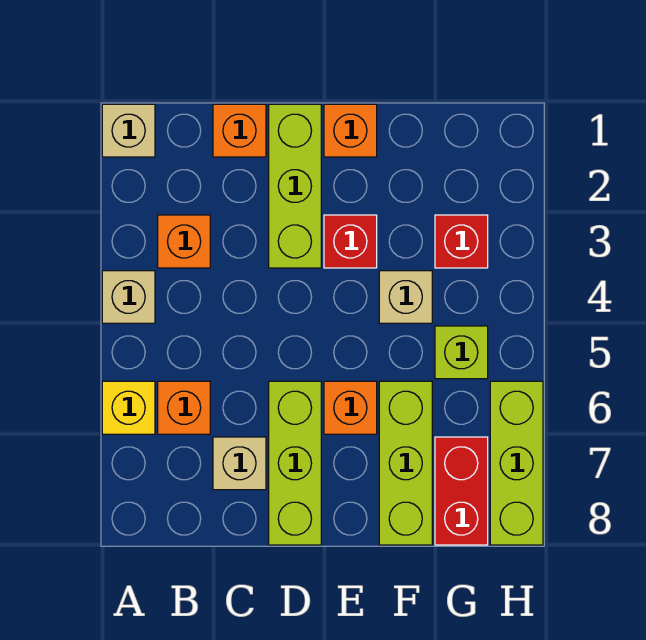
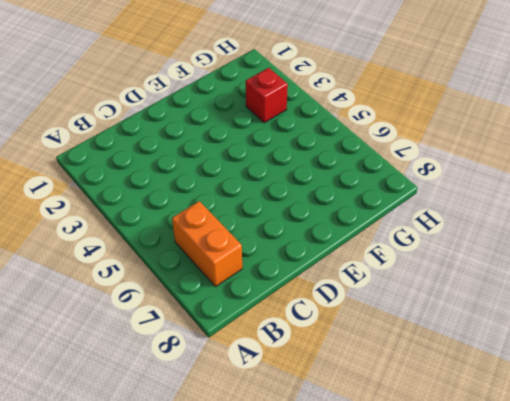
orange 1x2 brick [172,201,242,286] -> orange 1x1 brick [158,381,210,434]
none -> tan 1x1 brick [102,104,155,157]
none -> tan 1x1 brick [102,271,155,323]
none -> yellow 1x1 brick [102,381,155,434]

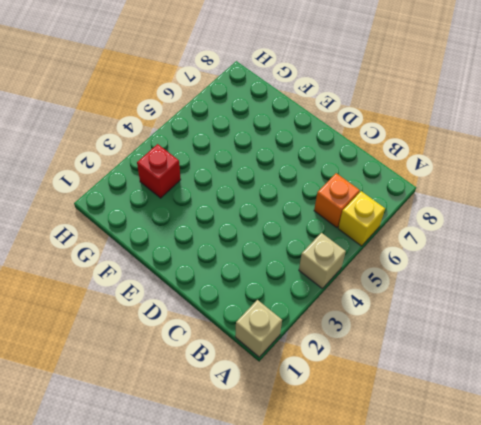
none -> orange 1x1 brick [158,215,210,268]
none -> orange 1x1 brick [213,104,266,157]
none -> tan 1x1 brick [213,437,266,490]

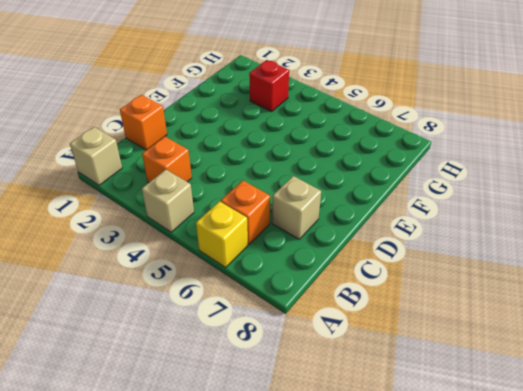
none -> lime 1x3 brick [269,104,321,268]
none -> lime 1x3 brick [269,381,321,545]
none -> orange 1x1 brick [324,104,377,157]

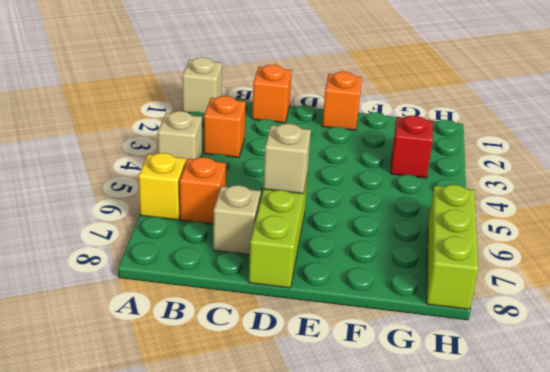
tan 1x1 brick [263,124,311,194] -> tan 1x1 brick moved to [379,271,432,323]
none -> lime 1x3 brick [269,104,321,268]
none -> red 1x1 brick [324,215,377,268]
none -> orange 1x1 brick [324,381,377,434]

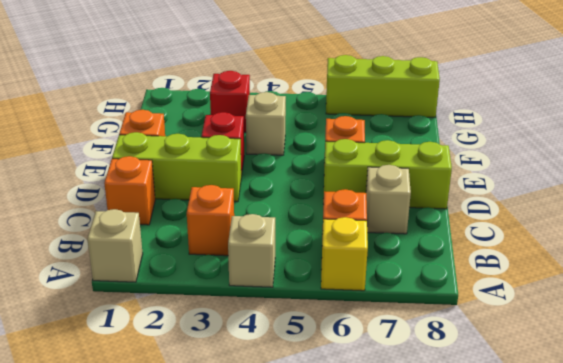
none -> lime 1x3 brick [379,381,432,545]
none -> lime 1x1 brick [435,326,488,379]
none -> red 1x2 brick [435,437,488,545]

